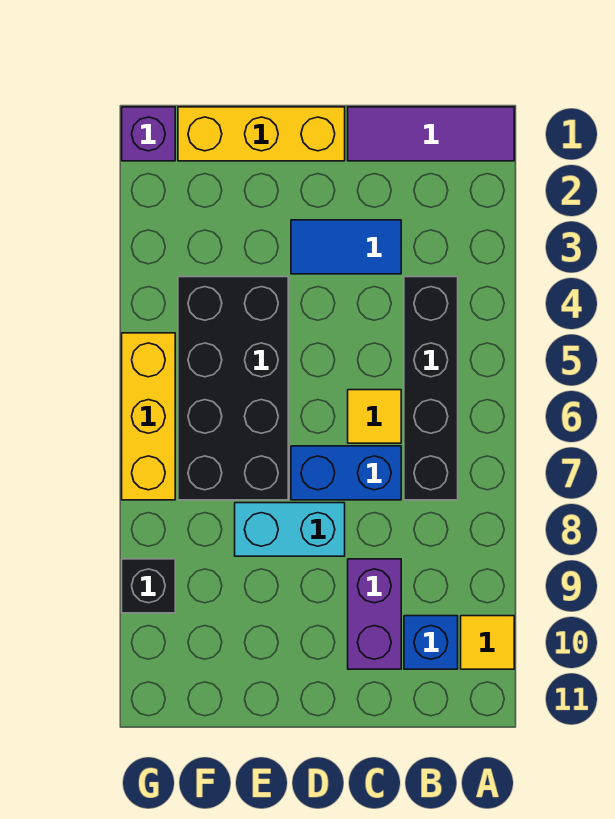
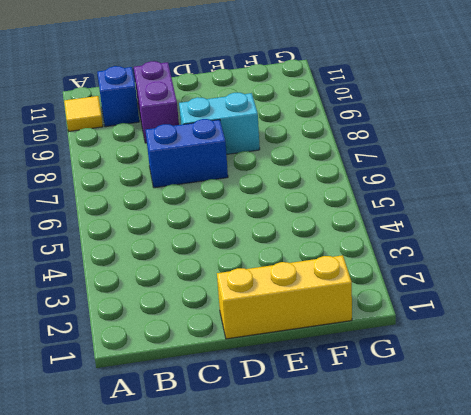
none -> purple 1x3 tile [348,107,514,161]
none -> black 1x4 brick [404,277,458,500]
none -> blue 1x2 tile [291,220,401,274]

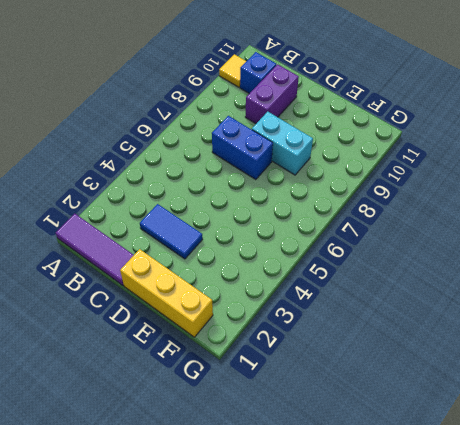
none -> black 1x4 brick [404,277,458,500]
none -> yellow 1x1 tile [348,390,401,443]
none -> black 2x4 brick [178,277,288,500]

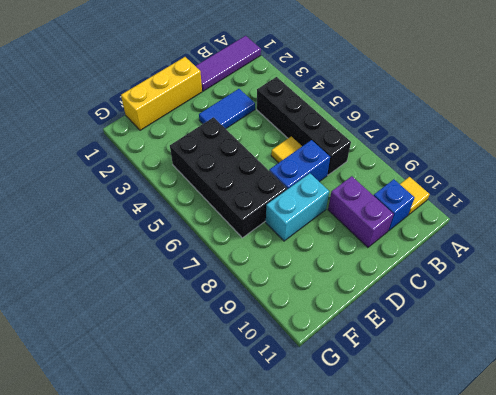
none -> purple 1x1 brick [122,107,175,161]
none -> yellow 1x3 brick [122,333,175,500]
none -> black 1x1 brick [122,559,175,613]

